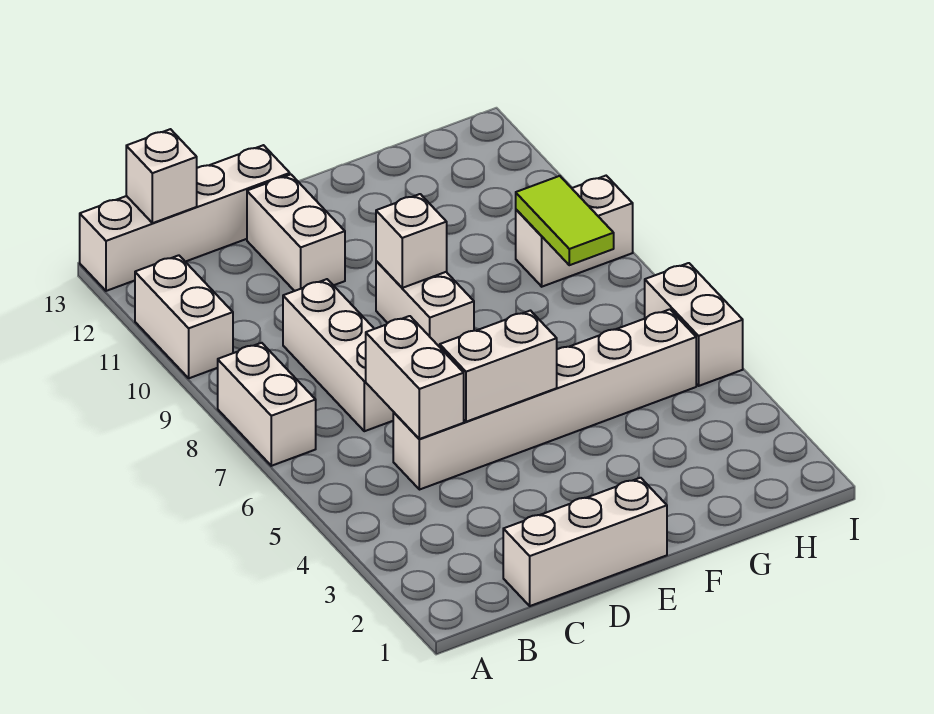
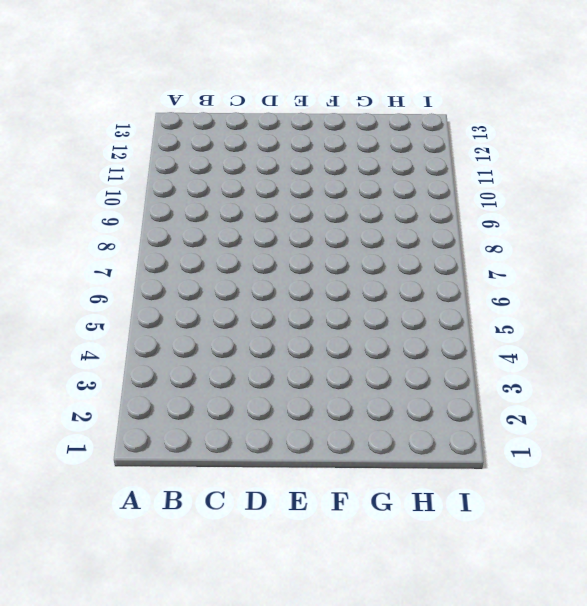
none -> white 1x2 brick [218,343,316,466]
none -> white 1x2 brick [135,255,233,378]
none -> white 1x4 brick [80,145,290,291]

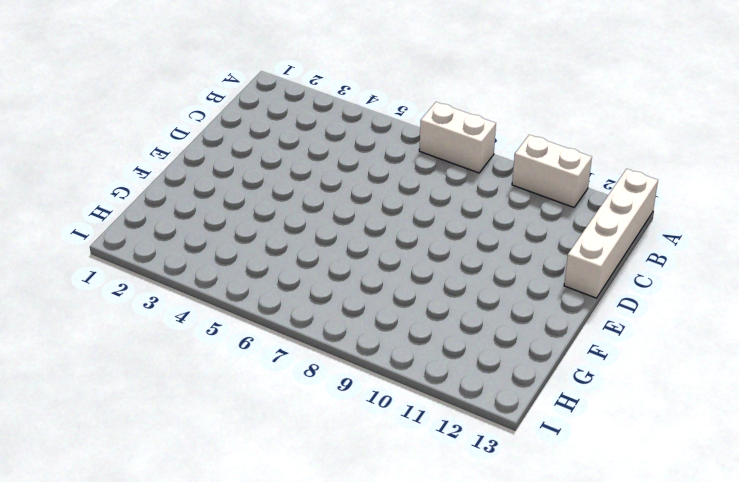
none -> white 1x3 brick [503,478,667,606]
none -> white 1x6 brick [393,309,696,490]
none -> white 1x3 brick [283,279,393,431]

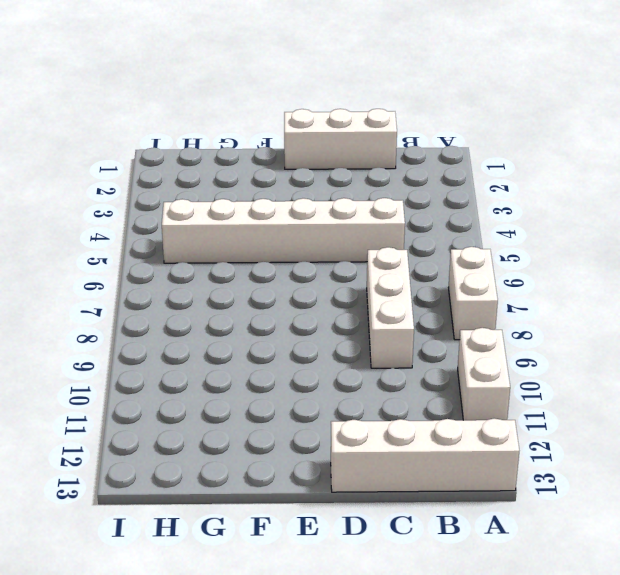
none -> white 1x2 brick [247,174,345,291]
none -> white 1x2 brick [376,261,474,347]
none -> white 1x2 brick [516,176,633,287]

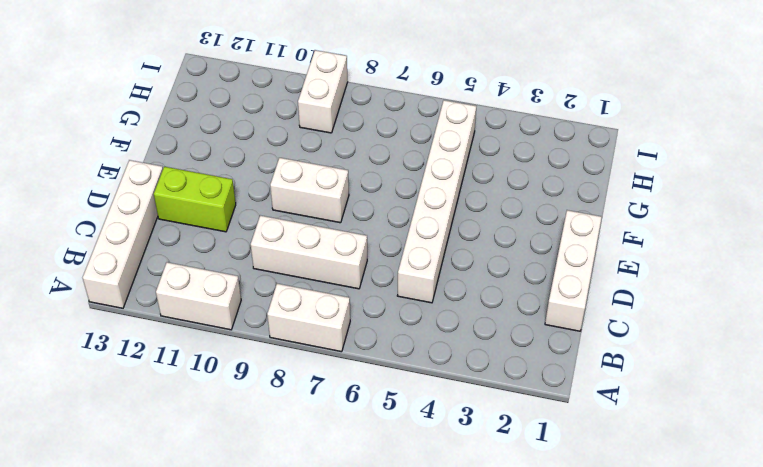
lime 1x2 brick [154,167,236,232] -> white 1x2 brick [247,174,345,291]
none -> white 1x2 brick [645,263,743,386]
none -> white 1x1 brick [126,129,197,223]
none -> white 1x2 brick [366,316,464,439]

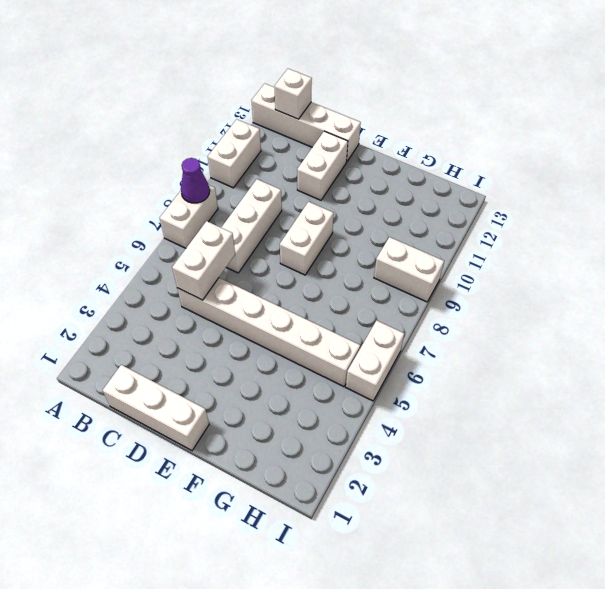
purple 1x1 cone [181,158,210,203] -> none
none -> white 1x2 brick [440,311,557,422]
none -> white 1x1 brick [376,194,447,288]
none -> lime 1x2 tile [516,176,614,265]

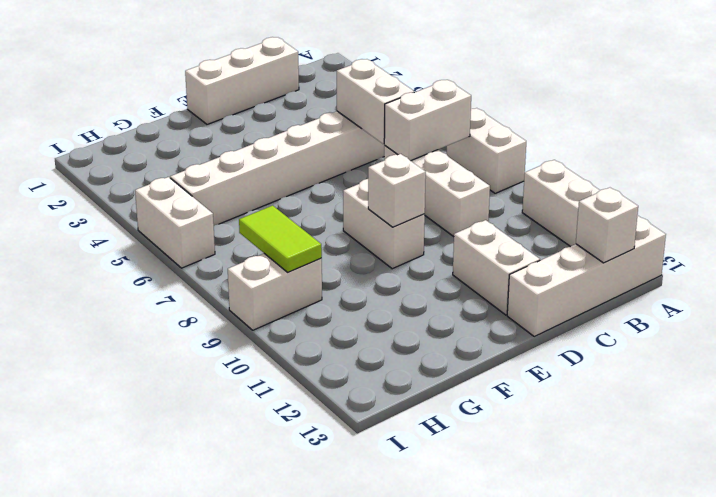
white 1x2 brick [384,80,471,161] -> white 1x2 brick moved to [440,311,557,422]

